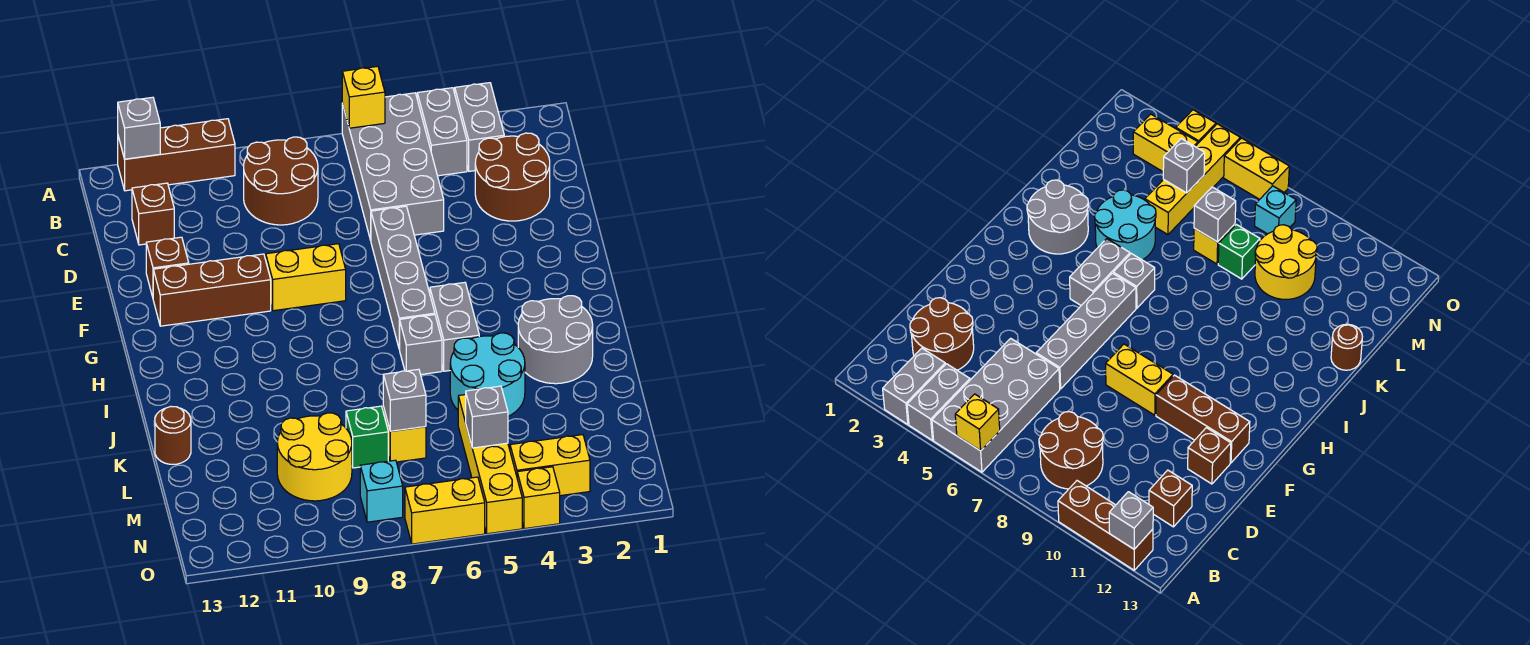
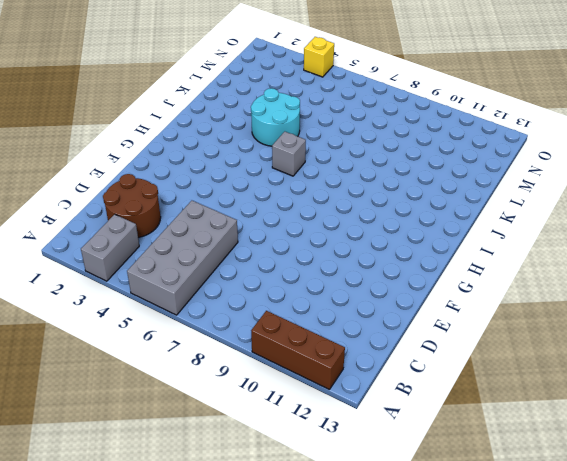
none -> grey 1x2 brick [417,88,467,176]
none -> brown 2x2 round brick [244,137,318,225]
none -> brown 1x1 brick [132,183,174,245]

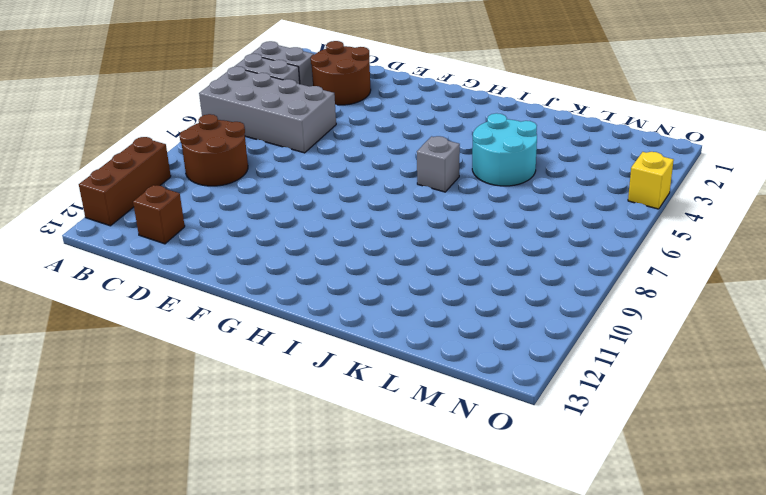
none -> grey 1x4 brick [371,206,435,349]
none -> brown 1x1 brick [146,237,189,297]
none -> yellow 1x2 brick [266,244,346,311]

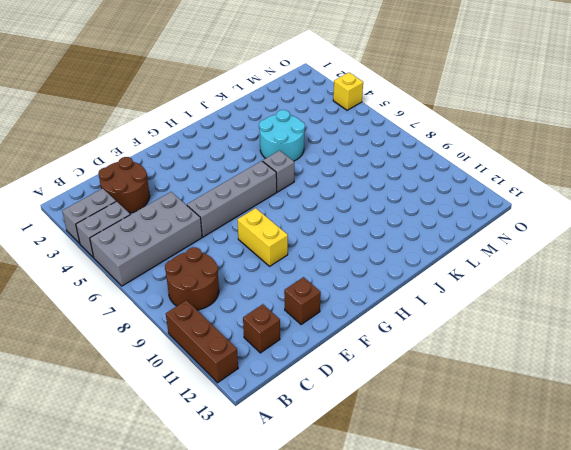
none -> brown 1x3 brick [153,254,271,326]
none -> grey 1x2 brick [430,282,479,371]
none -> grey 2x2 round brick [518,296,593,384]

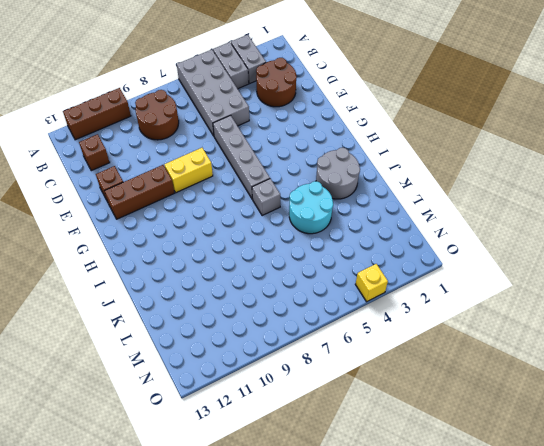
none -> grey 1x2 brick [430,282,479,371]
none -> brown 1x1 round brick [155,407,191,464]
none -> yellow 1x4 brick [458,395,522,534]

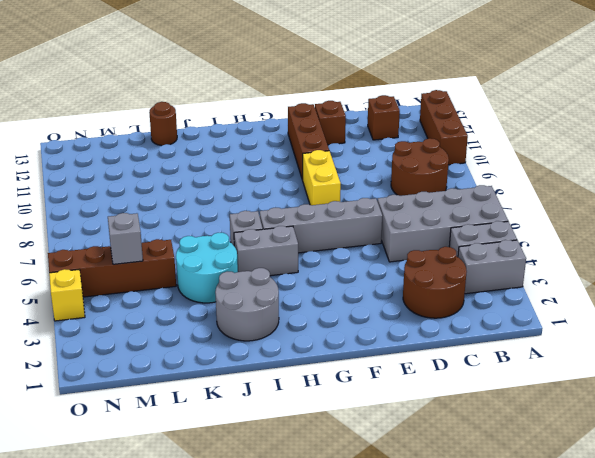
brown 1x4 brick [48,239,176,297] -> yellow 1x4 brick [458,395,522,534]
none -> yellow 1x1 brick [383,406,426,462]
none -> green 1x1 brick [346,406,388,468]
none -> yellow 2x2 round brick [277,413,352,501]

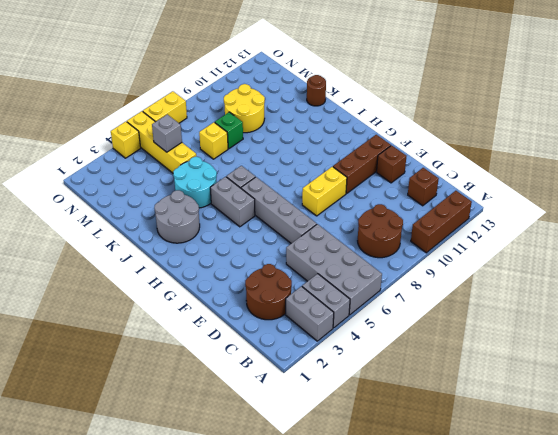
none -> yellow 1x2 brick [510,435,590,496]
none -> cyan 1x1 brick [360,460,403,522]
none -> yellow 1x1 brick [342,66,385,128]

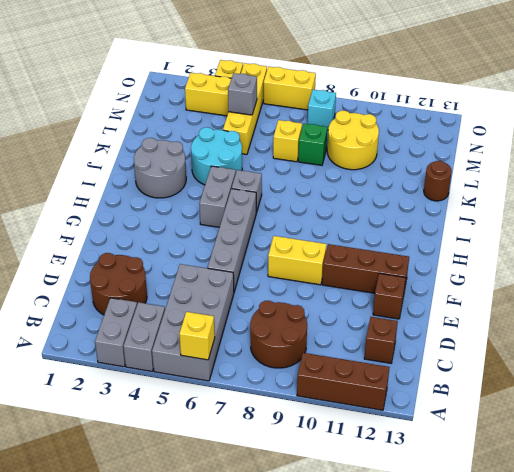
none -> grey 1x1 brick [118,97,160,159]
none -> grey 1x1 brick [383,369,426,431]

